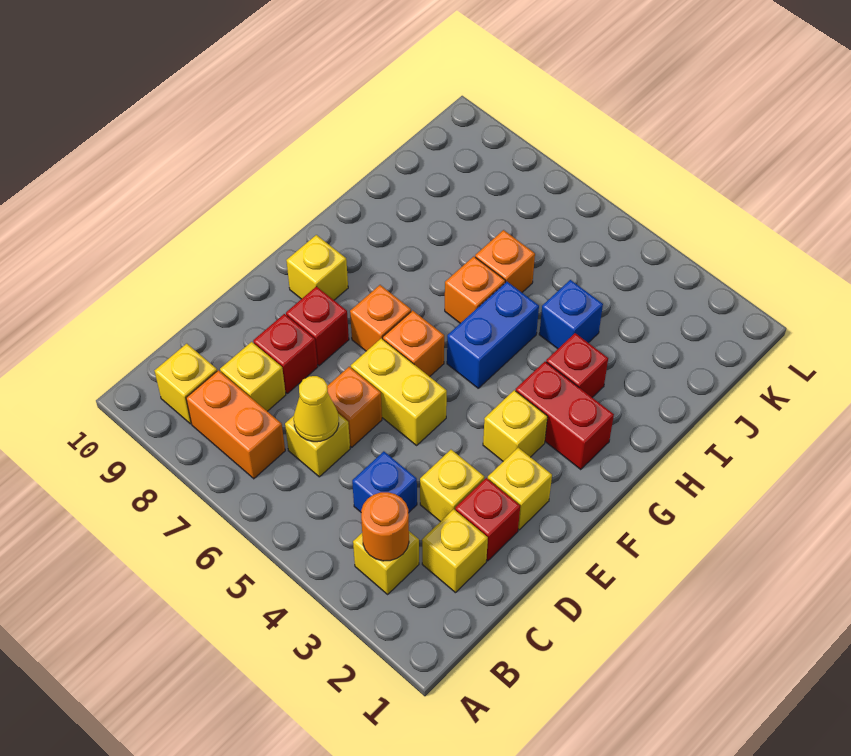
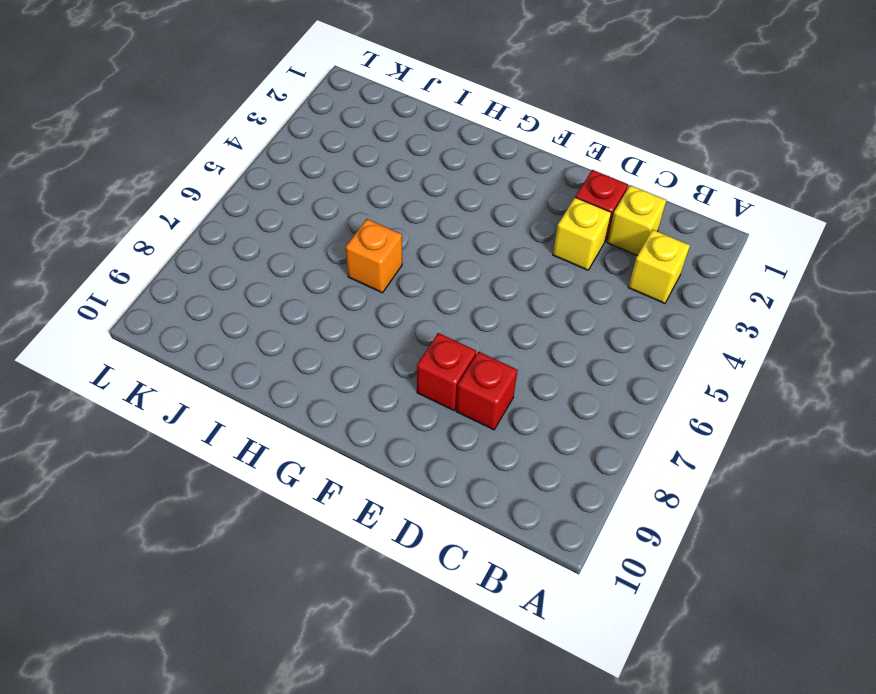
none -> orange 1x2 brick [186,370,285,479]
none -> yellow 1x1 brick [154,344,217,424]
none -> blue 1x1 brick [352,451,417,513]

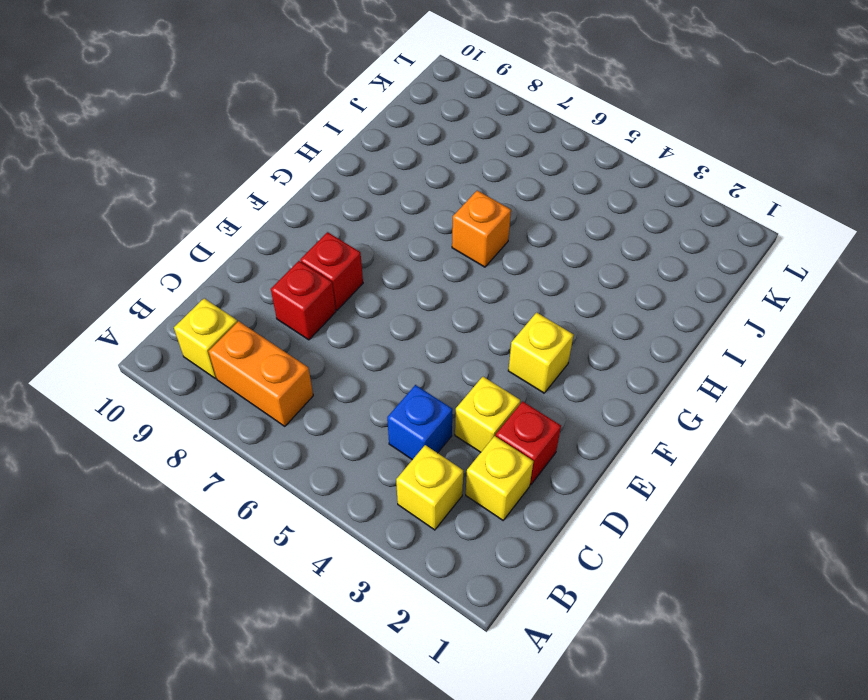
none -> yellow 1x1 brick [285,414,350,477]
none -> yellow 1x1 brick [220,342,286,411]
none -> orange 1x1 brick [327,367,382,447]

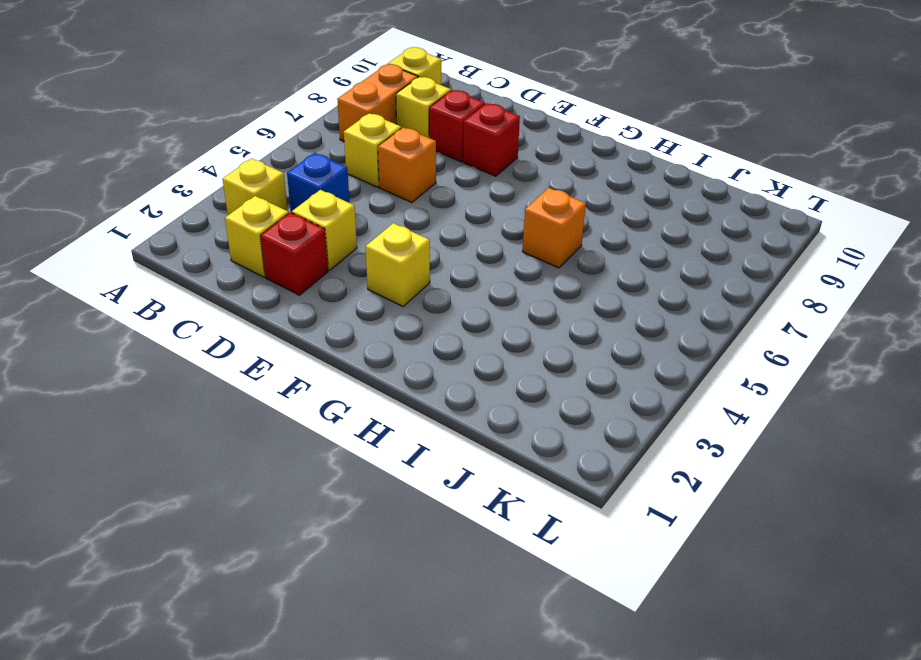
none -> yellow 1x1 brick [488,448,552,530]
none -> yellow 1x2 brick [351,338,447,445]
none -> orange 1x1 brick [383,310,444,377]

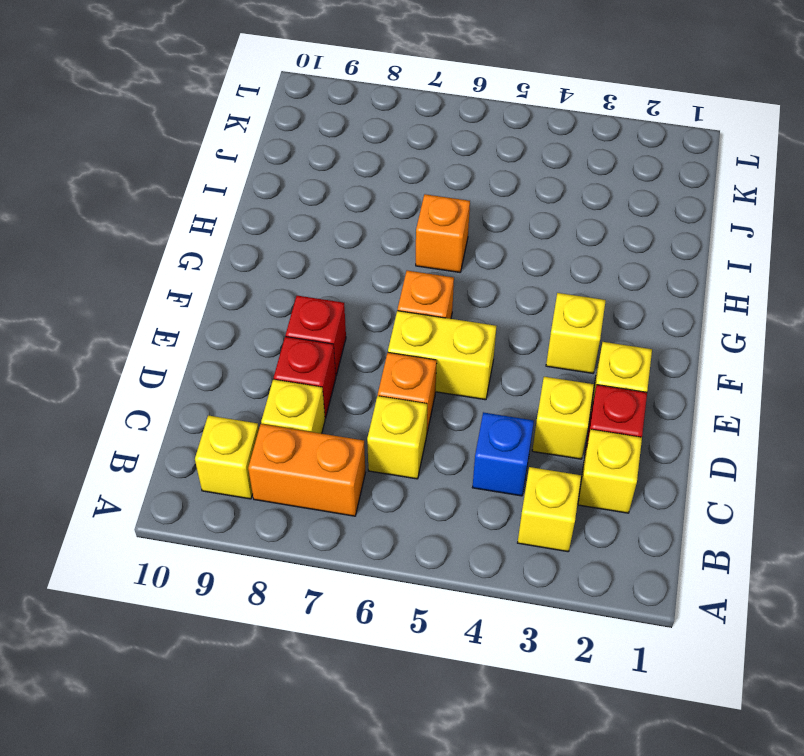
none -> orange 1x1 brick [350,285,411,351]
none -> yellow 1x1 brick [286,235,348,300]
none -> red 1x2 brick [516,362,614,470]

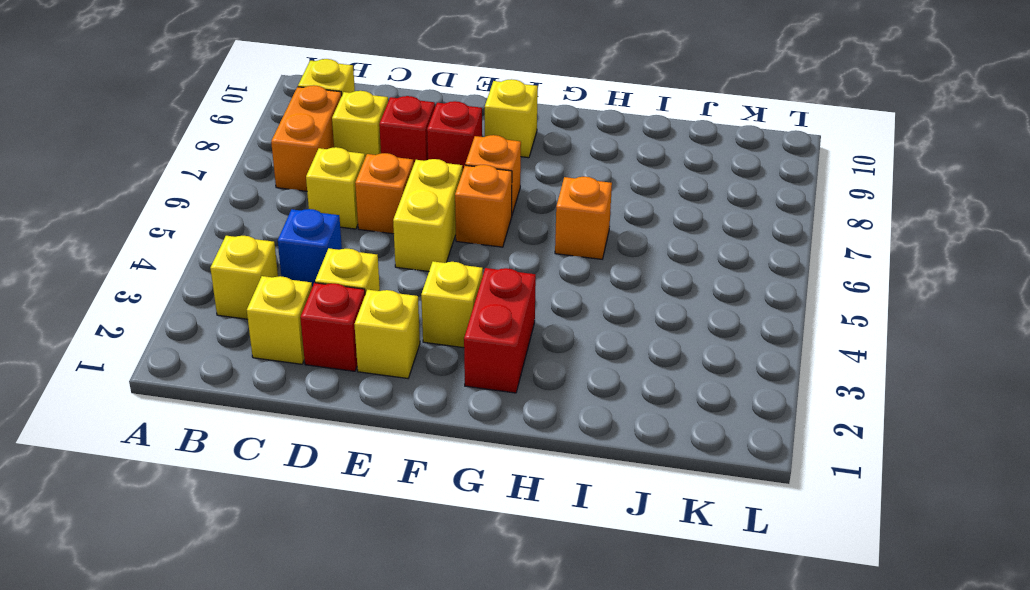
none -> blue 1x2 brick [447,282,539,388]
none -> red 1x1 brick [546,333,608,397]
none -> blue 1x1 brick [539,280,603,349]

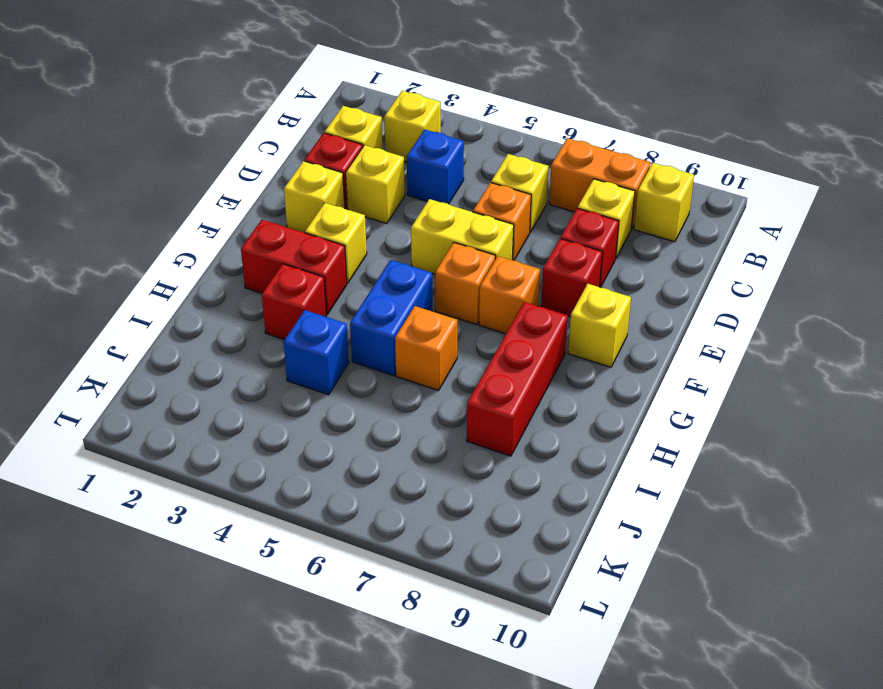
red 1x3 brick [467,302,568,456] -> none
none -> orange 1x1 brick [475,230,535,292]
none -> orange 1x1 round brick [361,492,409,561]
none -> yellow 1x1 cone [294,376,339,442]

